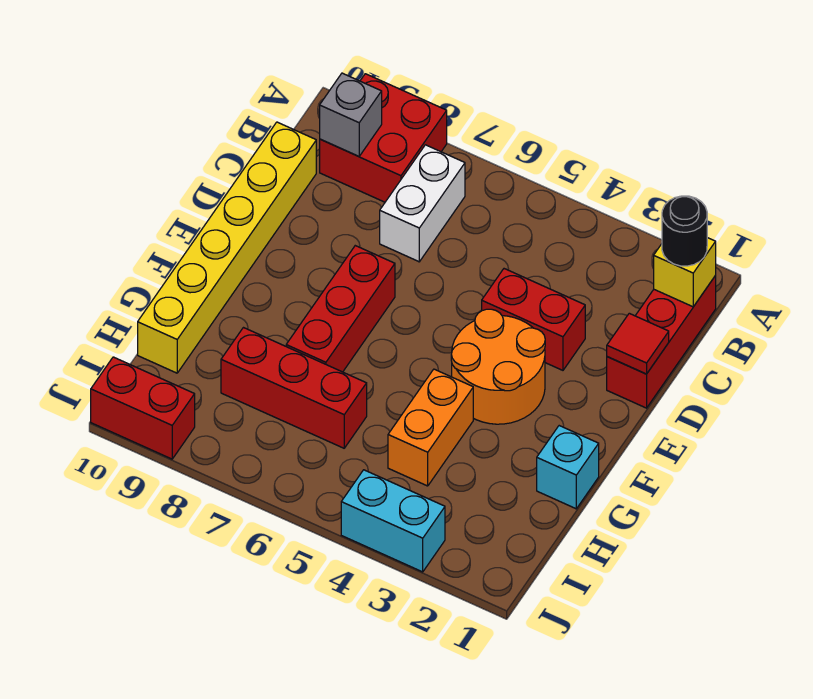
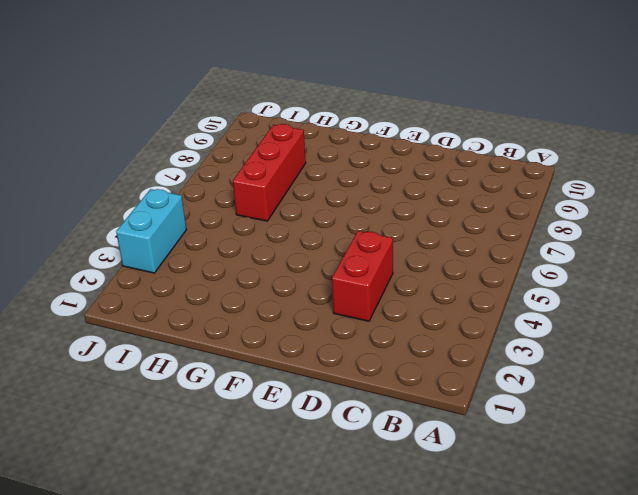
none -> red 2x2 brick [320,74,447,202]
none -> red 1x3 brick [607,276,716,408]
none -> white 1x2 brick [380,145,465,262]

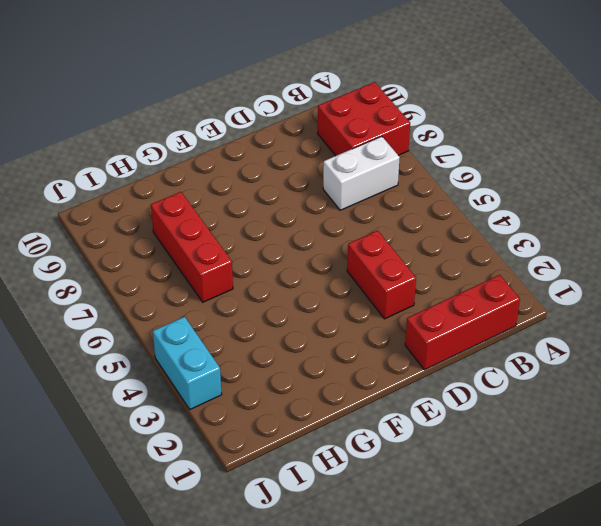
none -> yellow 1x6 brick [138,122,316,373]
none -> orange 2x2 round brick [451,309,545,424]
none -> red 1x3 brick [286,246,395,372]

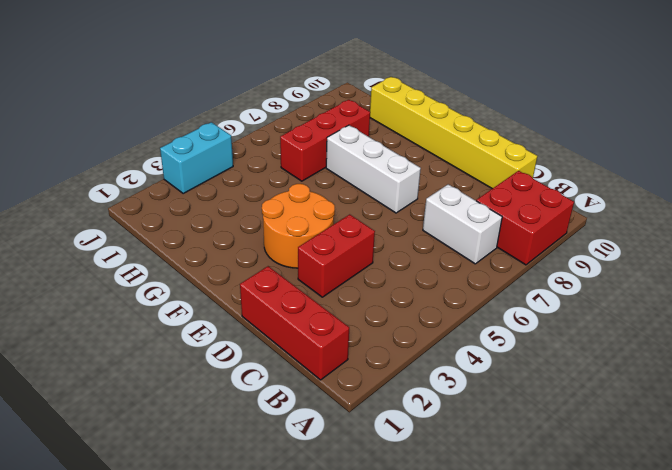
white 1x3 brick [326,125,421,213] -> red 1x3 brick [286,246,395,372]
none -> cyan 1x1 brick [537,426,599,509]
none -> orange 1x2 brick [388,369,473,486]
none -> red 1x2 brick [91,357,195,459]

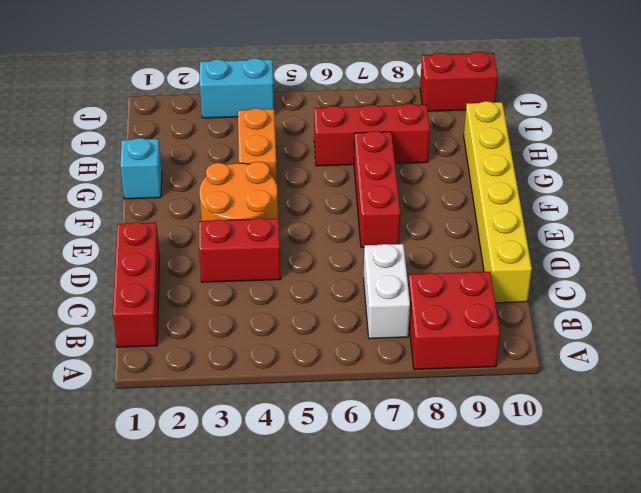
none -> yellow 1x1 brick [654,238,716,307]
none -> grey 1x1 brick [320,73,382,156]
none -> red 1x1 tile [607,313,669,374]

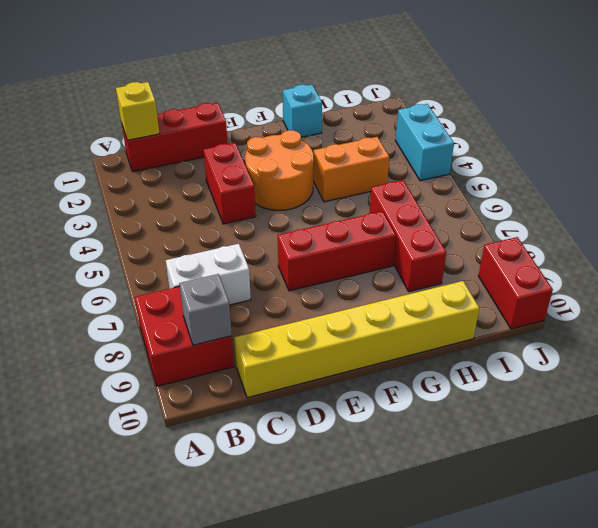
none -> red 1x1 tile [607,313,669,374]
none -> black 1x1 round brick [662,196,707,266]

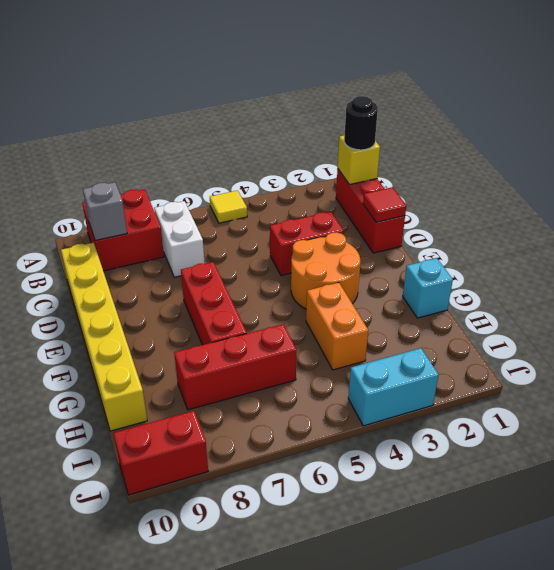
yellow 1x1 tile [210,191,247,223] -> none

